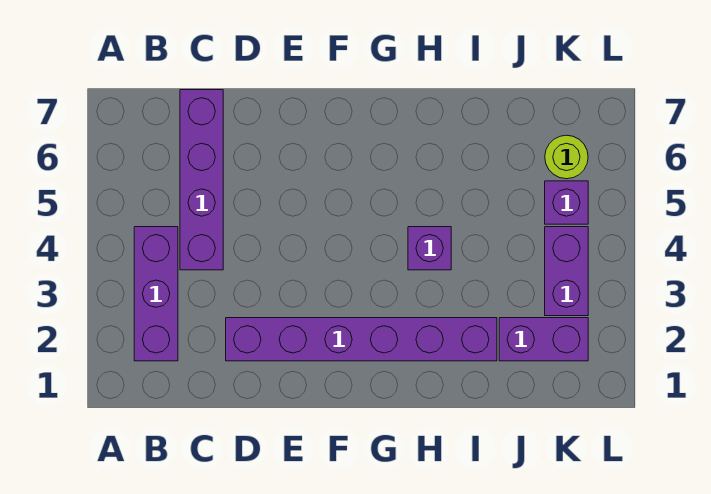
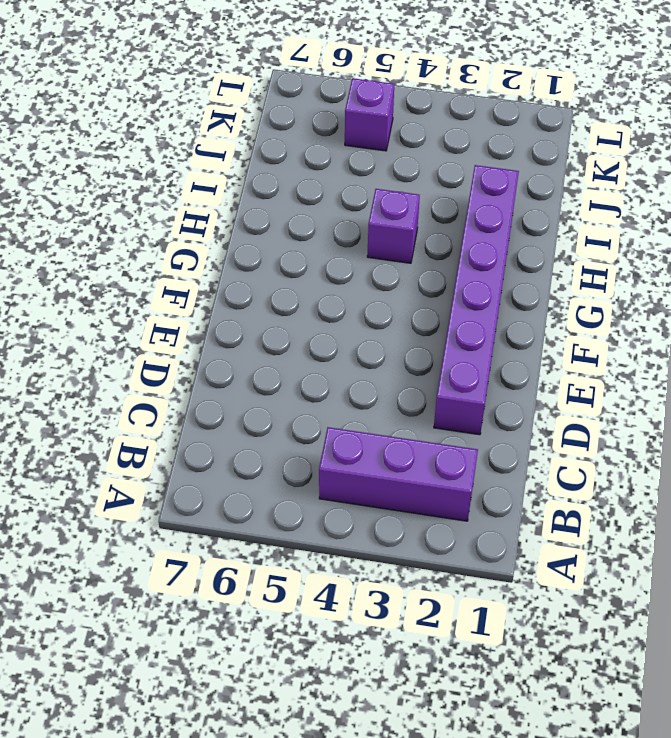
none -> purple 1x4 brick [180,90,223,270]
none -> purple 1x2 brick [499,318,588,361]

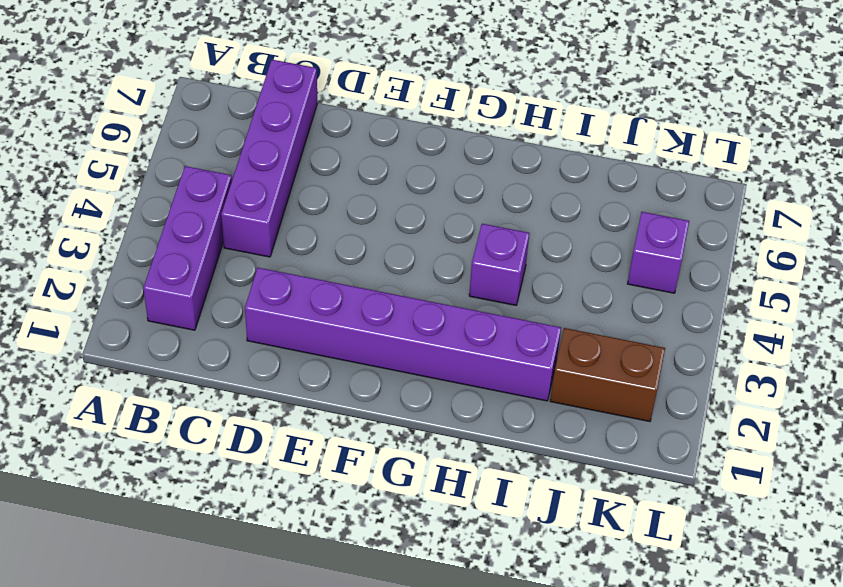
brown 1x2 brick [550,328,665,422] -> purple 1x2 brick [499,318,588,361]
none -> purple 1x2 brick [545,227,588,316]
none -> lime 1x1 round brick [545,135,588,179]

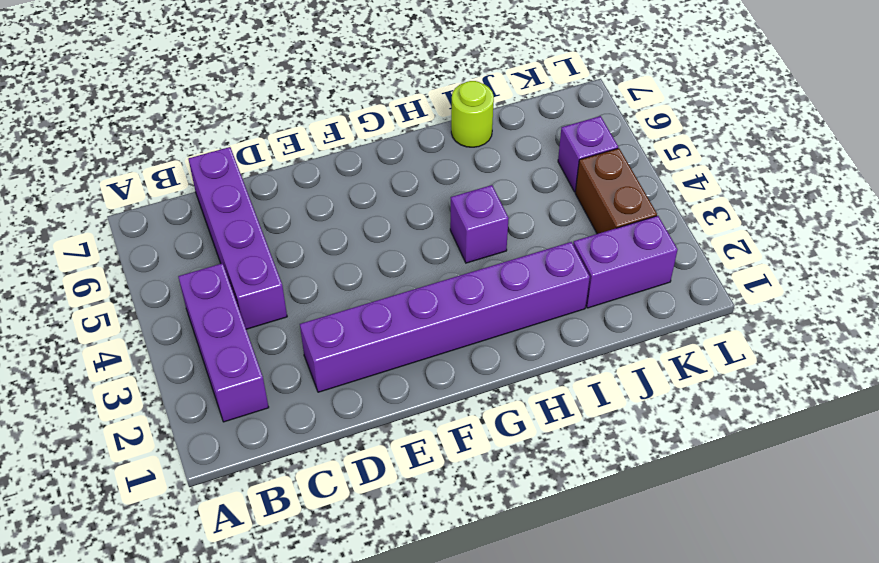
lime 1x1 round brick [451,81,494,147] -> lime 1x1 round brick moved to [545,135,588,179]
brown 1x2 brick [575,148,657,234] -> purple 1x2 brick [545,227,588,316]

